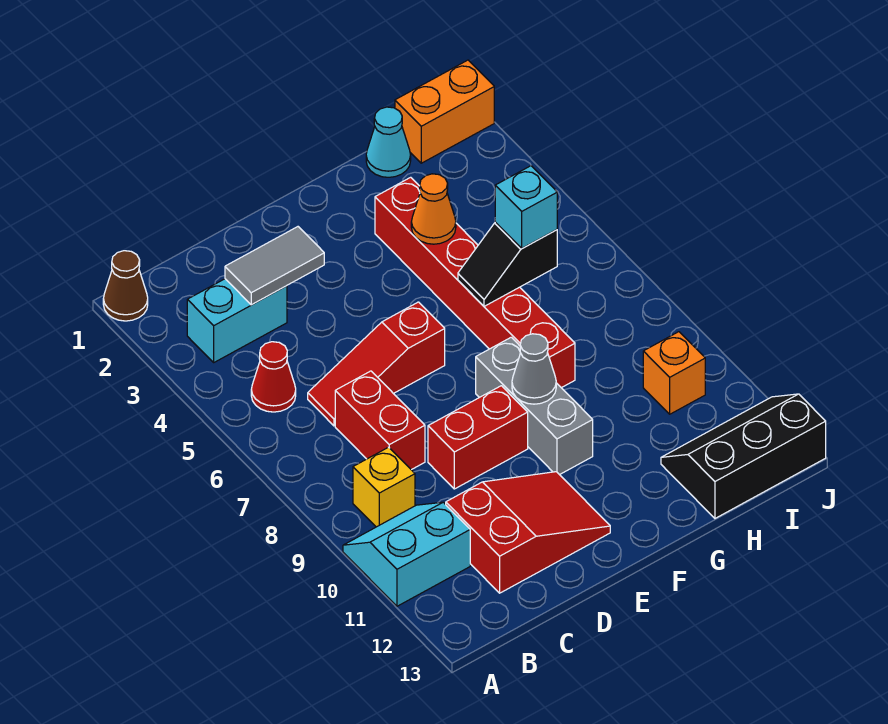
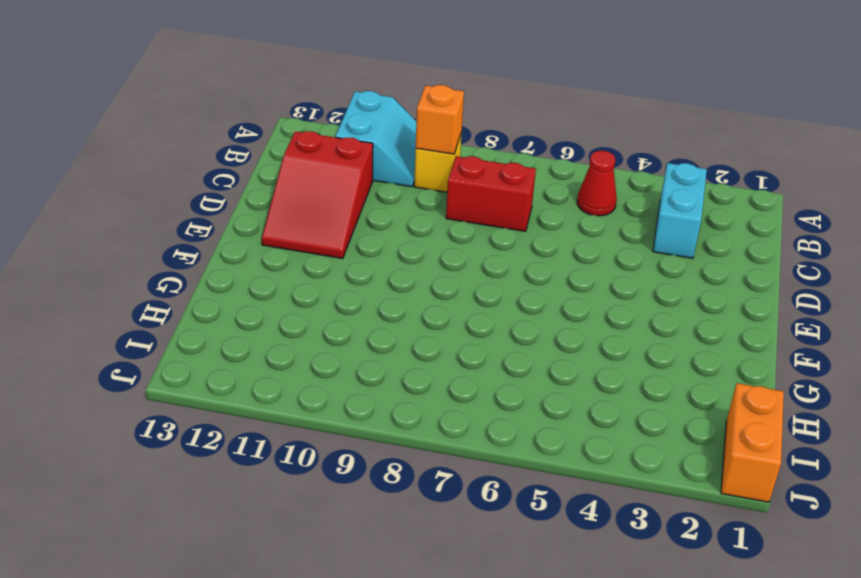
orange 1x1 brick [416,85,464,154] -> orange 1x1 brick moved to [643,332,705,414]
none -> brown 1x1 cone [103,251,148,321]
none -> red 1x3 slope [308,302,445,426]
none -> red 1x2 brick [428,386,528,489]

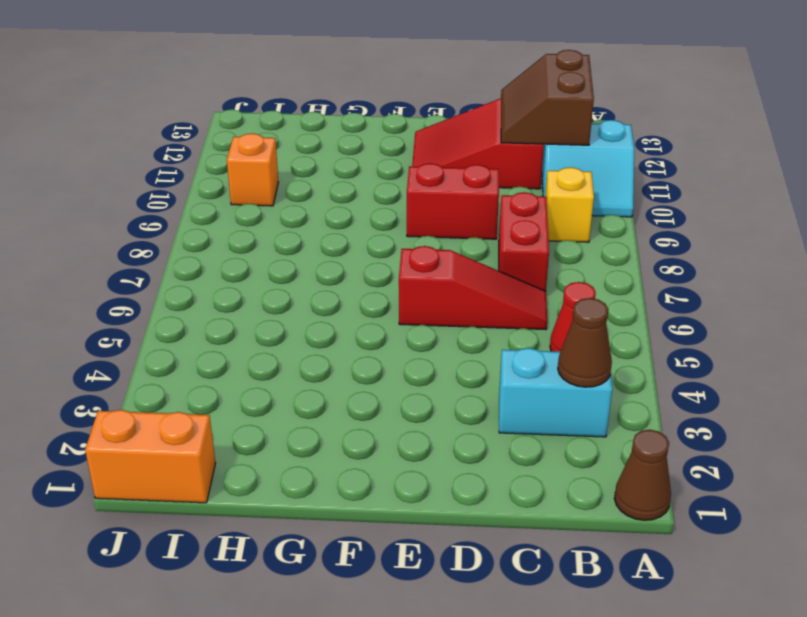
brown 1x1 cone [558,298,612,387] -> none
brown 2x2 slope [501,50,594,145] -> none
none -> grey 1x3 brick [476,337,593,475]
none -> red 1x6 brick [375,177,575,388]
none -> cyan 1x1 cone [366,107,411,177]

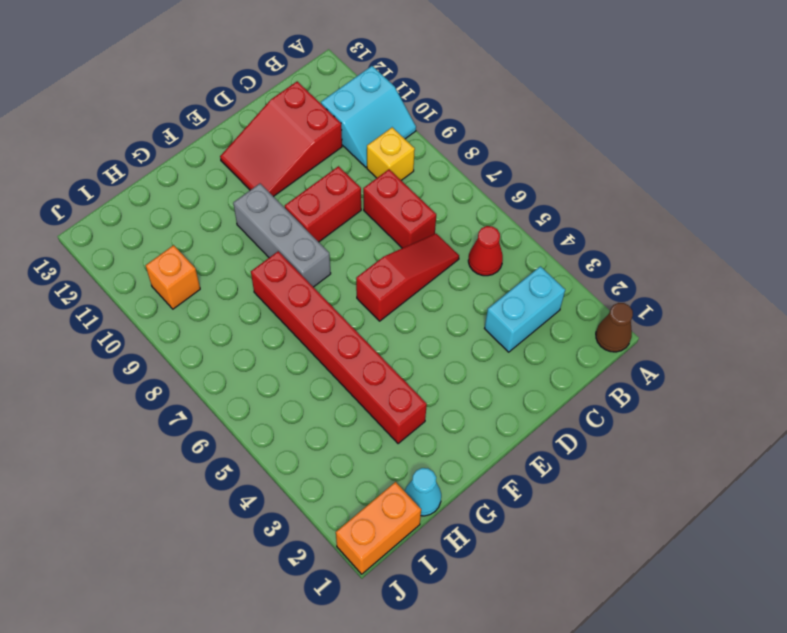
none -> black 2x3 slope [661,394,826,518]
none -> grey 1x2 tile [225,227,324,305]
none -> grey 1x1 cone [512,334,556,404]

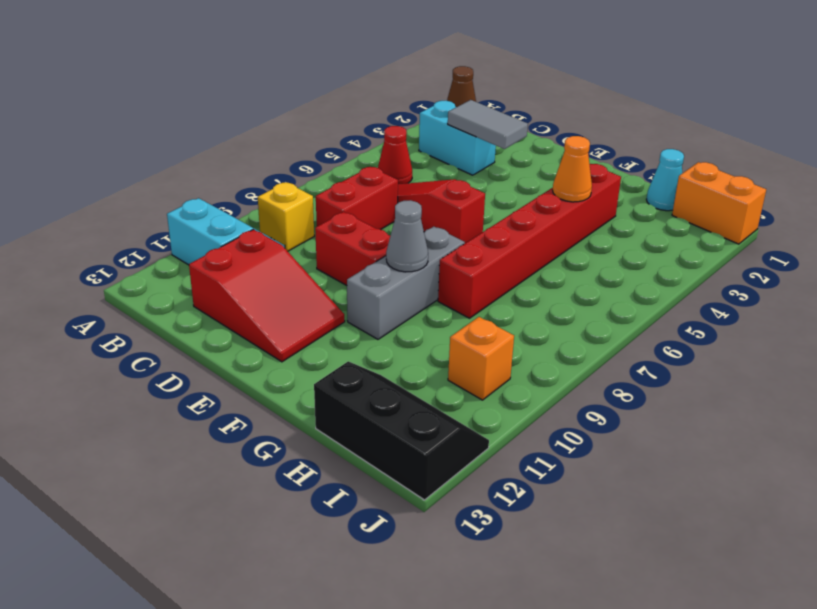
none -> black 1x2 slope [458,222,557,306]
none -> cyan 1x1 brick [495,166,557,248]

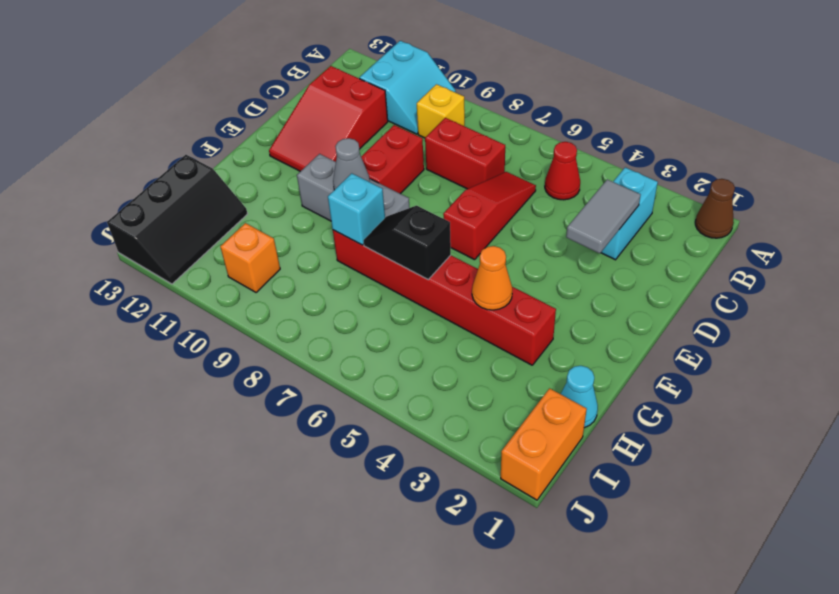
black 1x2 slope [363,206,451,279] -> black 1x2 slope turned to [458,222,557,306]
cyan 1x1 brick [328,173,385,245] -> cyan 1x1 brick moved to [495,166,557,248]

